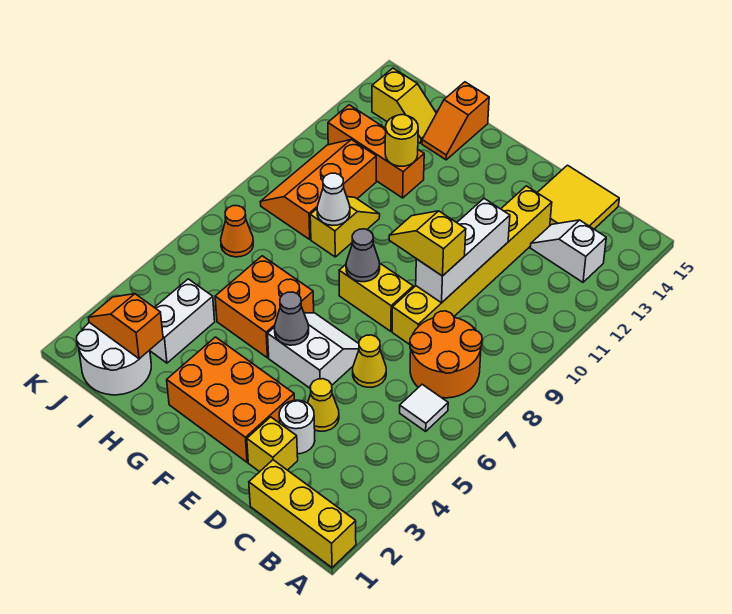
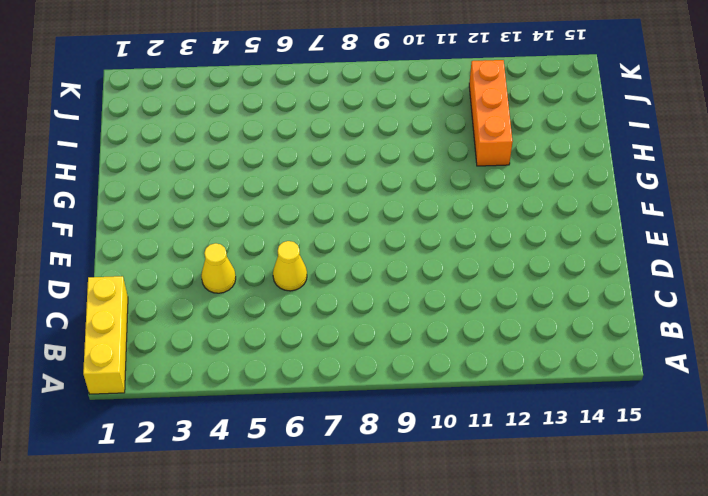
none -> white 1x1 tile [400,384,448,431]
none -> orange 2x2 round brick [410,311,482,398]
none -> white 1x2 slope [530,220,606,282]

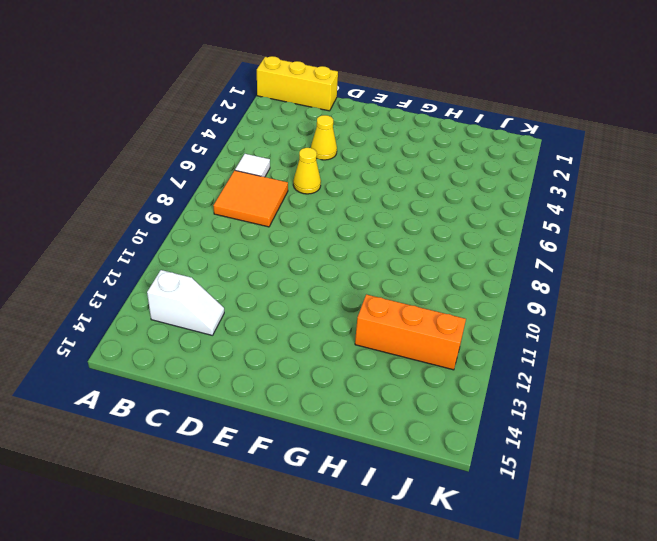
orange 2x2 tile [213,171,288,227] -> orange 2x2 round brick [410,311,482,398]
none -> yellow 2x2 tile [537,165,619,229]
none -> yellow 1x1 brick [247,417,298,472]
none -> white 1x1 round brick [279,400,315,454]

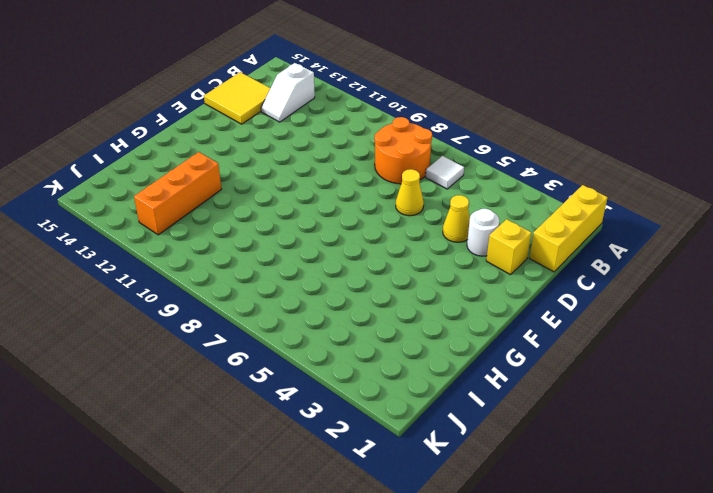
none -> yellow 1x6 brick [392,186,552,345]
none -> orange 2x3 brick [167,337,294,462]
none -> white 2x2 slope [268,313,359,388]

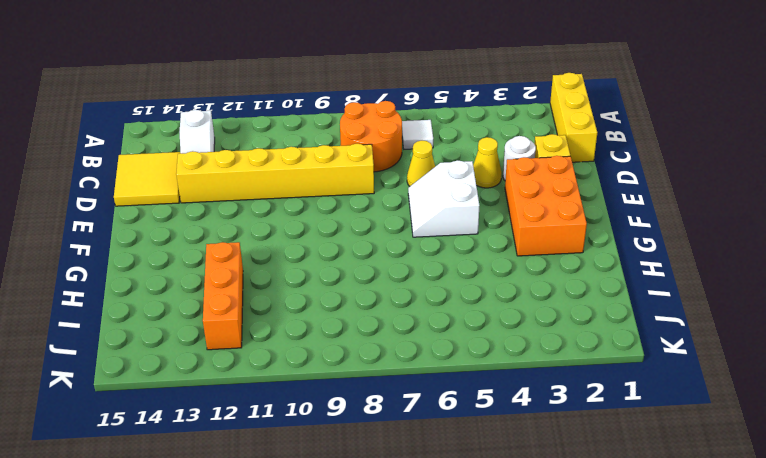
none -> yellow 1x2 brick [339,263,413,331]
none -> orange 2x2 brick [215,256,314,358]
none -> yellow 1x2 slope [310,197,380,257]

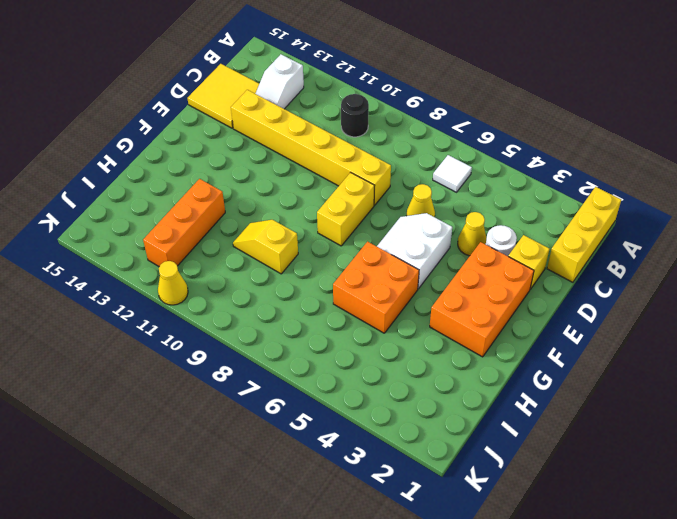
black 1x1 round brick [341,94,369,137] -> none
yellow 1x1 cone [158,261,188,305] -> none
none -> orange 2x2 round brick [410,311,482,398]
none -> orange 1x2 slope [422,82,489,160]
none -> white 2x2 round brick [77,322,151,395]

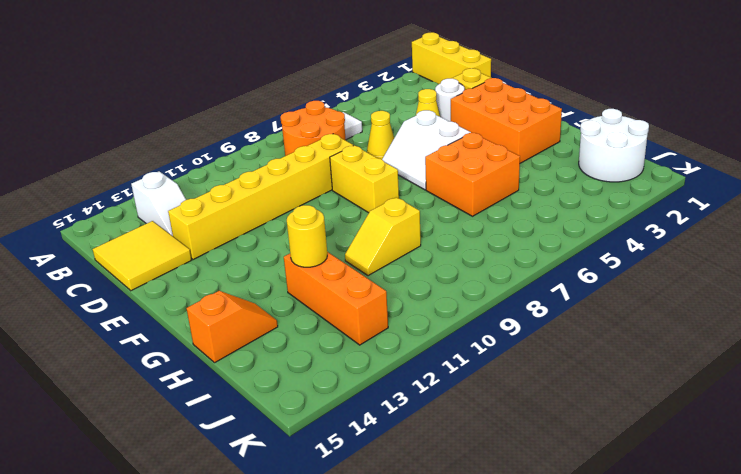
none -> white 1x2 brick [150,279,215,363]
none -> orange 2x3 slope [260,140,376,239]
none -> yellow 1x2 slope [372,68,436,143]

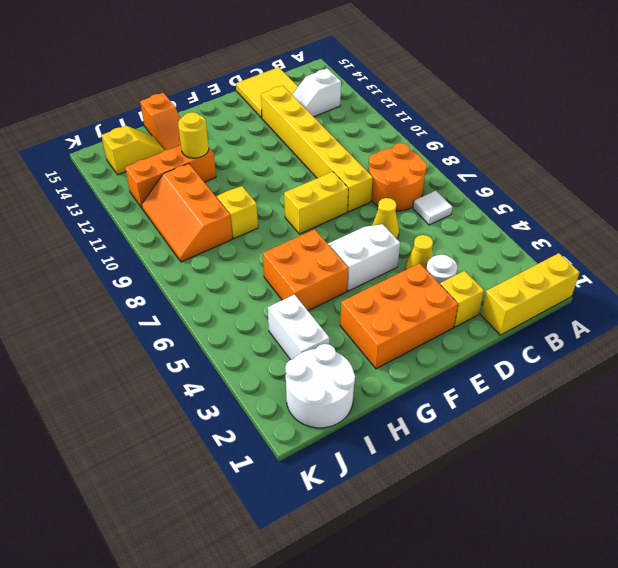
none -> orange 1x1 cone [221,206,253,257]
none -> white 1x3 brick [416,199,510,303]
none -> grey 1x1 cone [275,292,309,345]

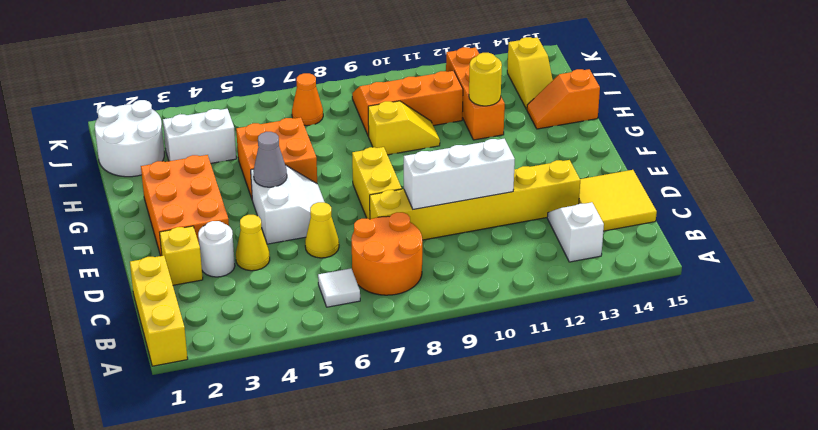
none -> grey 1x1 cone [346,229,380,282]
none -> white 1x1 cone [317,173,350,225]
none -> orange 1x2 slope [88,294,163,359]

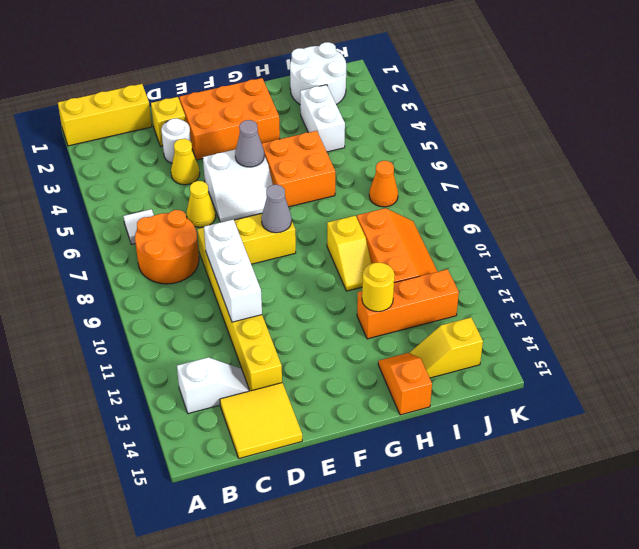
none -> white 1x1 cone [317,173,350,225]
none -> orange 1x2 slope [88,294,163,359]
none -> yellow 1x2 slope [389,211,466,276]

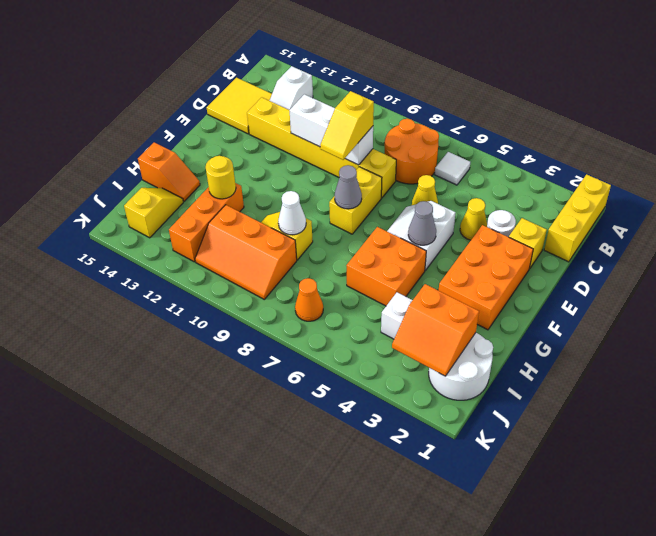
orange 2x2 slope [392,284,479,376] -> orange 1x2 slope [88,294,163,359]

